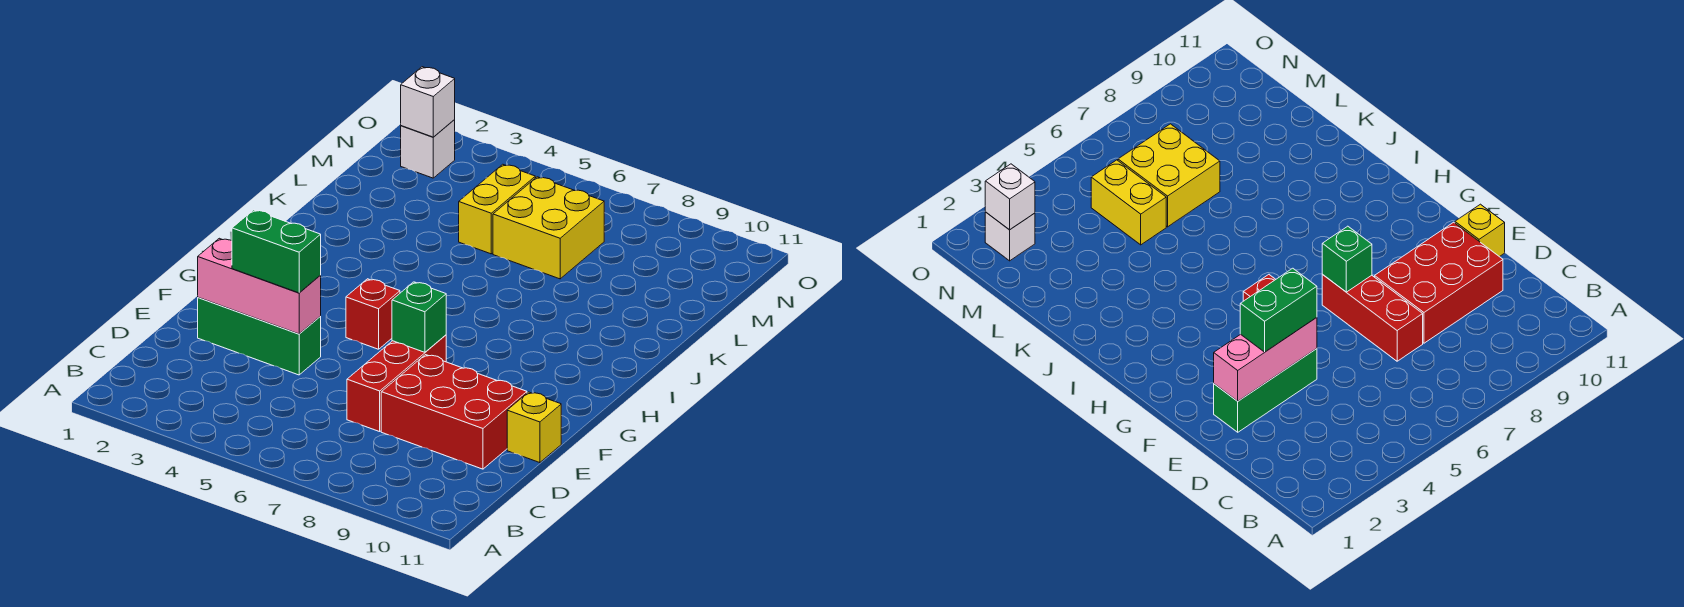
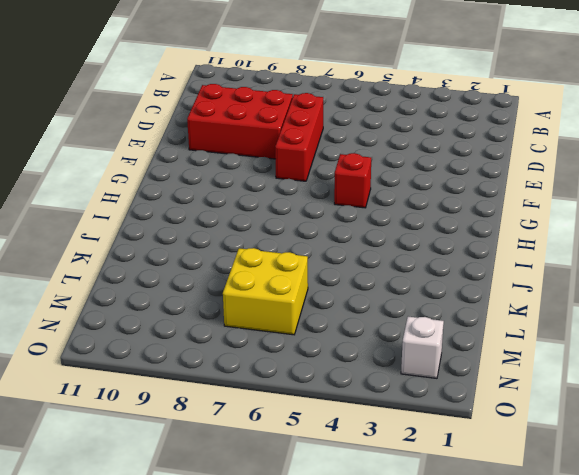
none -> green 1x3 brick [198,297,321,375]
none -> yellow 1x1 brick [507,392,561,463]
none -> yellow 1x2 brick [459,164,535,254]

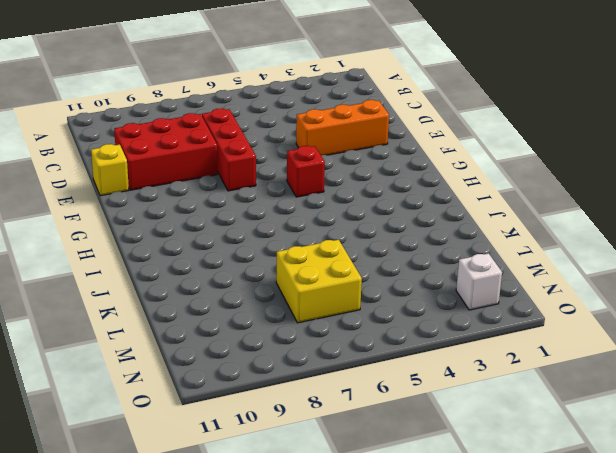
orange 1x3 brick [296,100,389,155] -> green 1x3 brick [198,297,321,375]
none -> yellow 1x2 brick [459,164,535,254]
none -> pink 1x3 brick [198,238,321,334]
none -> green 1x1 brick [392,282,446,352]

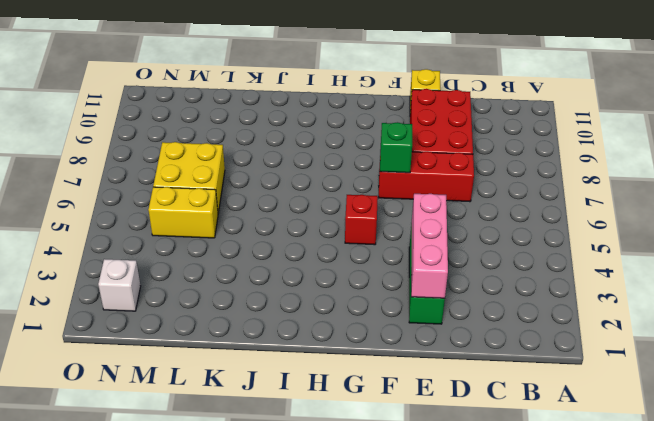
none -> white 1x1 brick [401,67,455,137]
none -> green 1x2 brick [232,210,321,293]

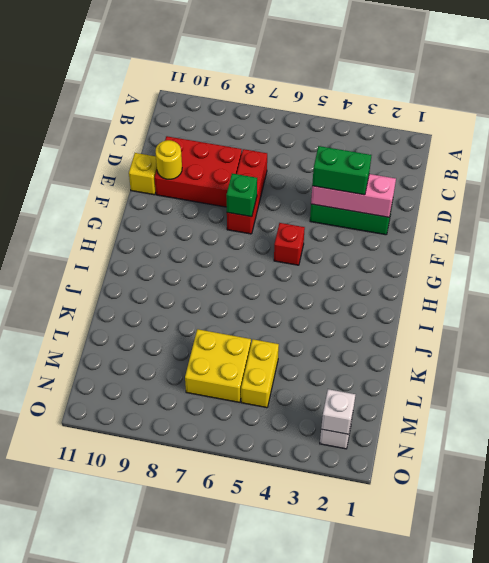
yellow 1x1 round brick [156,140,182,179] -> none

